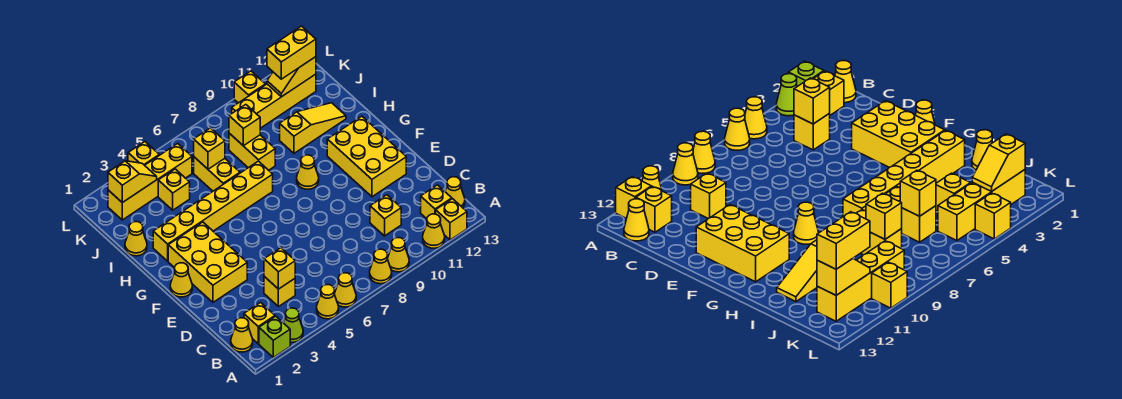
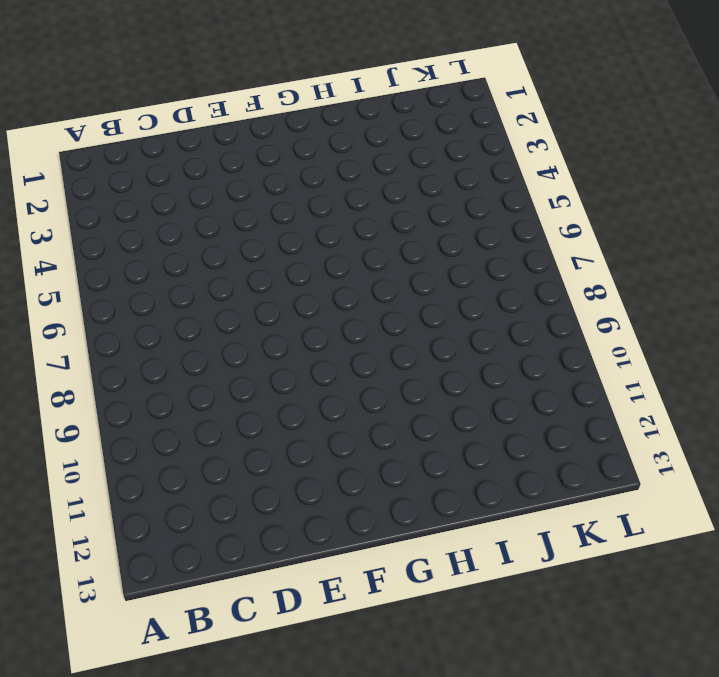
none -> lime 1x1 brick [259,316,290,357]
none -> lime 1x1 cone [284,308,303,342]
none -> yellow 1x1 cone [317,285,339,319]
none -> yellow 1x1 cone [334,273,356,307]

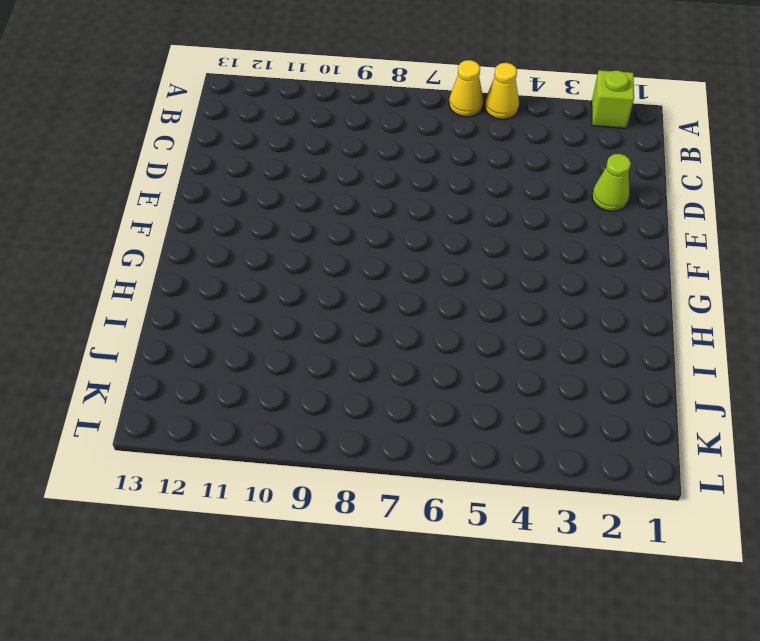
lime 1x1 cone [592,154,631,211] -> lime 1x1 cone moved to [284,308,303,342]
none -> yellow 1x1 cone [370,249,392,284]
none -> yellow 1x1 cone [387,238,409,272]
none -> yellow 1x1 cone [423,214,445,248]
none -> yellow 1x1 brick [436,199,467,240]

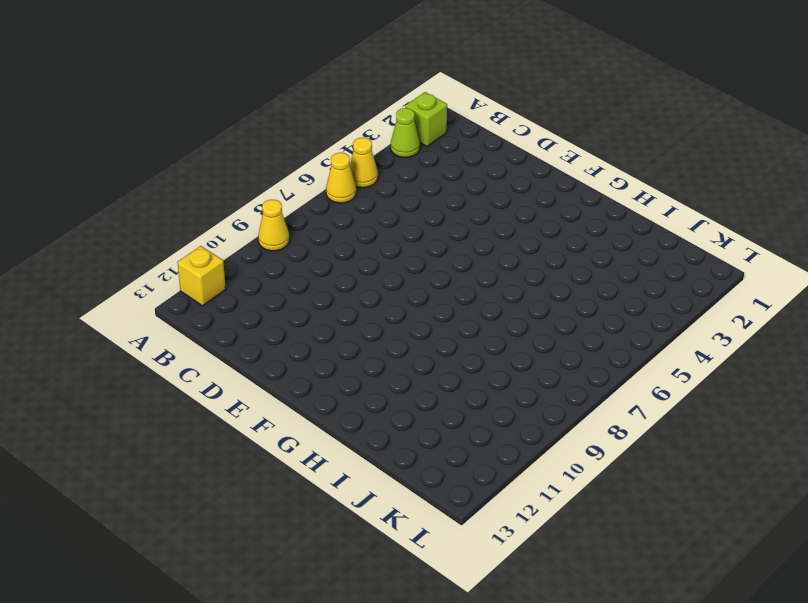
none -> yellow 1x1 cone [370,249,392,284]
none -> yellow 1x1 cone [423,214,445,248]
none -> yellow 1x1 cone [231,318,253,352]
none -> yellow 1x1 brick [244,302,275,344]

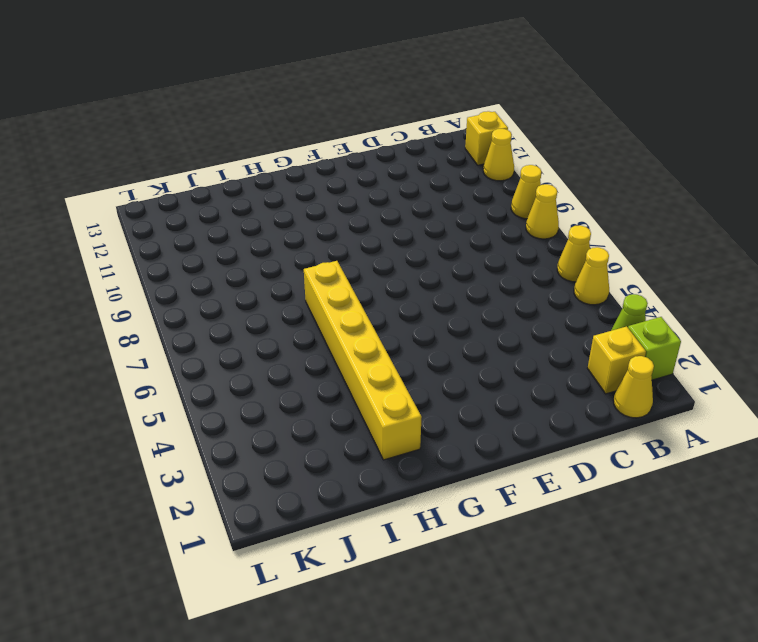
none -> yellow 1x1 brick [421,185,452,219]
none -> yellow 1x1 cone [445,177,465,208]
none -> yellow 1x1 brick [264,277,295,307]
none -> yellow 1x1 brick [370,195,401,236]

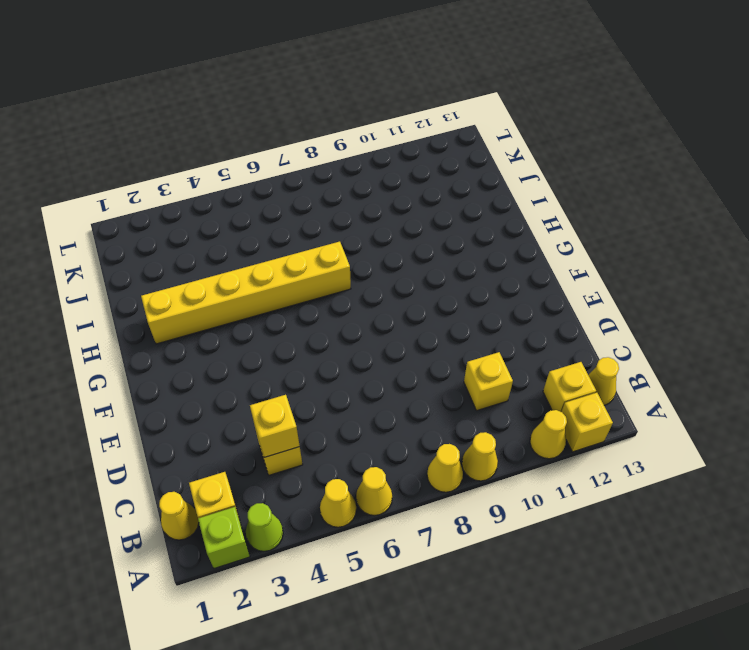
none -> yellow 2x3 brick [168,222,247,302]
none -> yellow 2x3 brick [327,116,406,197]
none -> yellow 1x1 cone [170,263,192,297]
none -> yellow 1x1 cone [297,155,319,189]

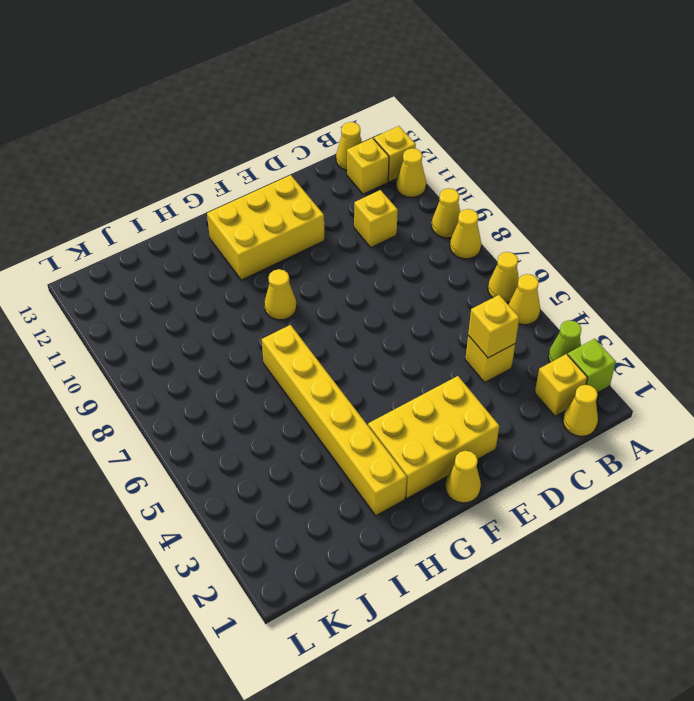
none -> yellow 1x1 cone [125,222,147,256]
none -> yellow 1x2 brick [194,157,240,191]
none -> yellow 1x2 brick [229,133,275,170]
none -> yellow 1x3 slope [280,103,346,153]

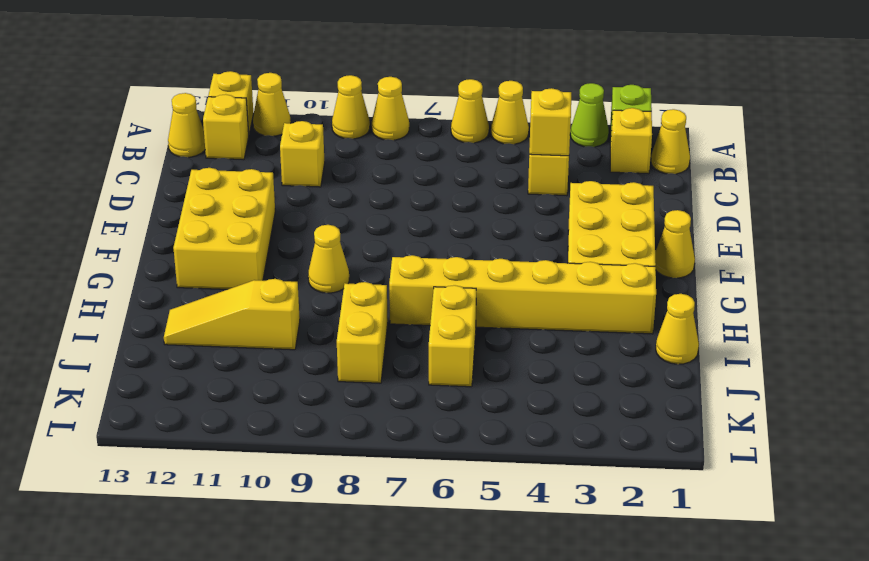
none -> yellow 1x1 brick [158,169,190,210]
none -> yellow 1x4 brick [108,144,192,220]
none -> yellow 1x4 brick [232,74,316,128]
none -> yellow 1x1 brick [128,142,159,165]

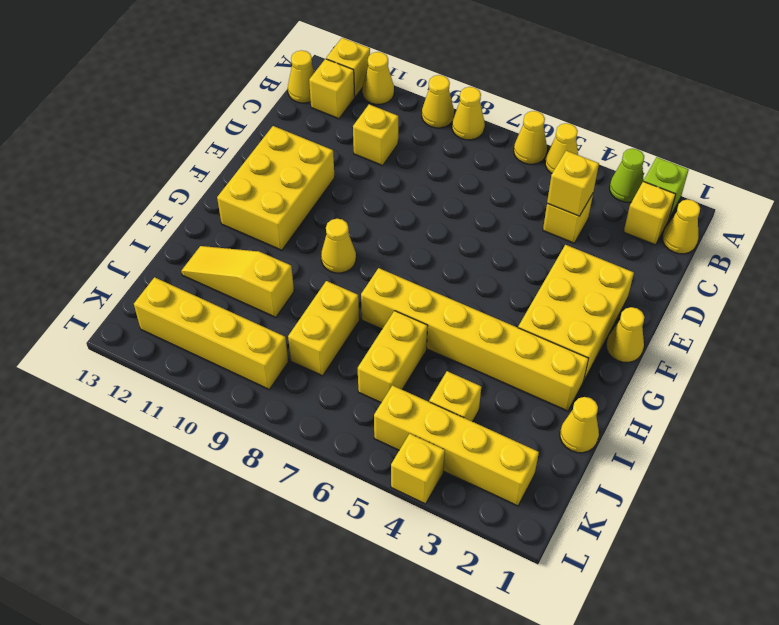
none -> yellow 1x1 brick [234,71,265,103]
none -> yellow 1x1 brick [194,128,225,169]
none -> yellow 1x1 brick [229,105,260,146]
none -> yellow 1x2 slope [108,161,157,203]

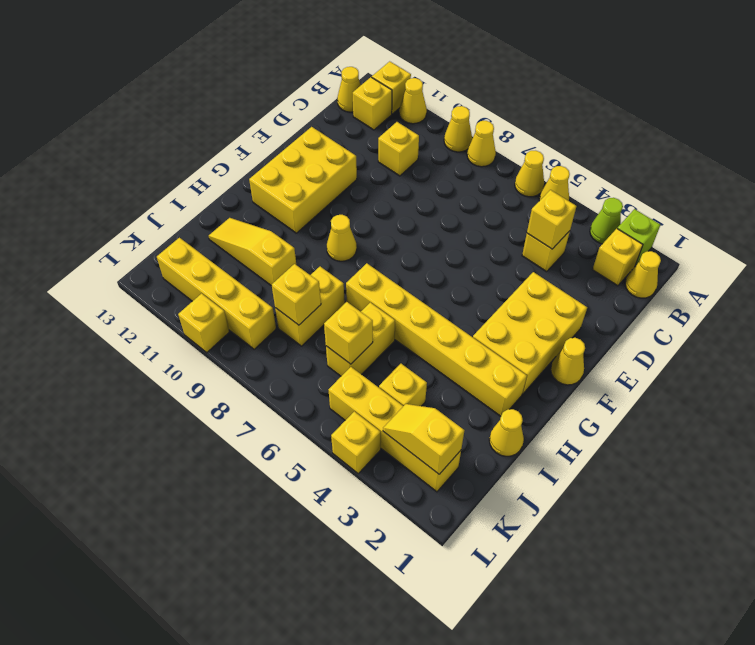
none -> yellow 1x2 slope [267,57,316,97]
none -> yellow 1x2 brick [267,26,316,79]

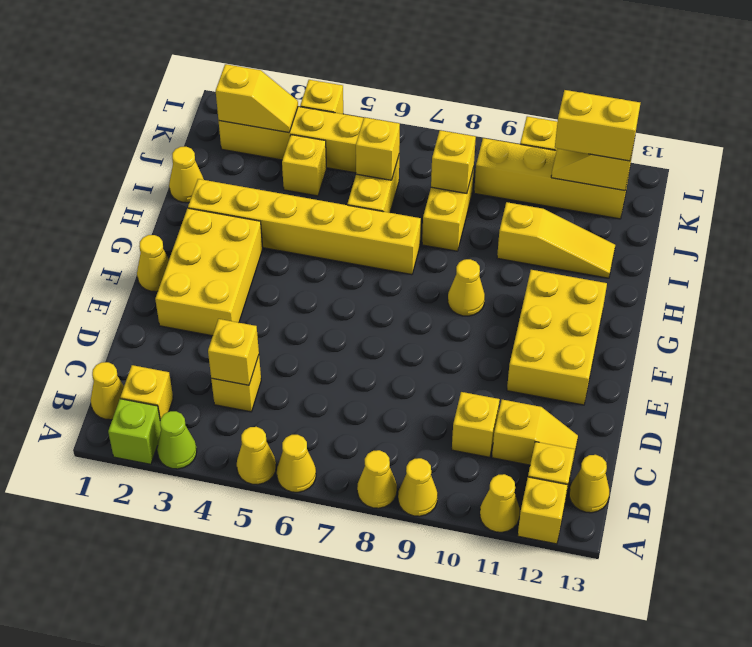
yellow 1x2 slope [492,400,578,465] -> none

